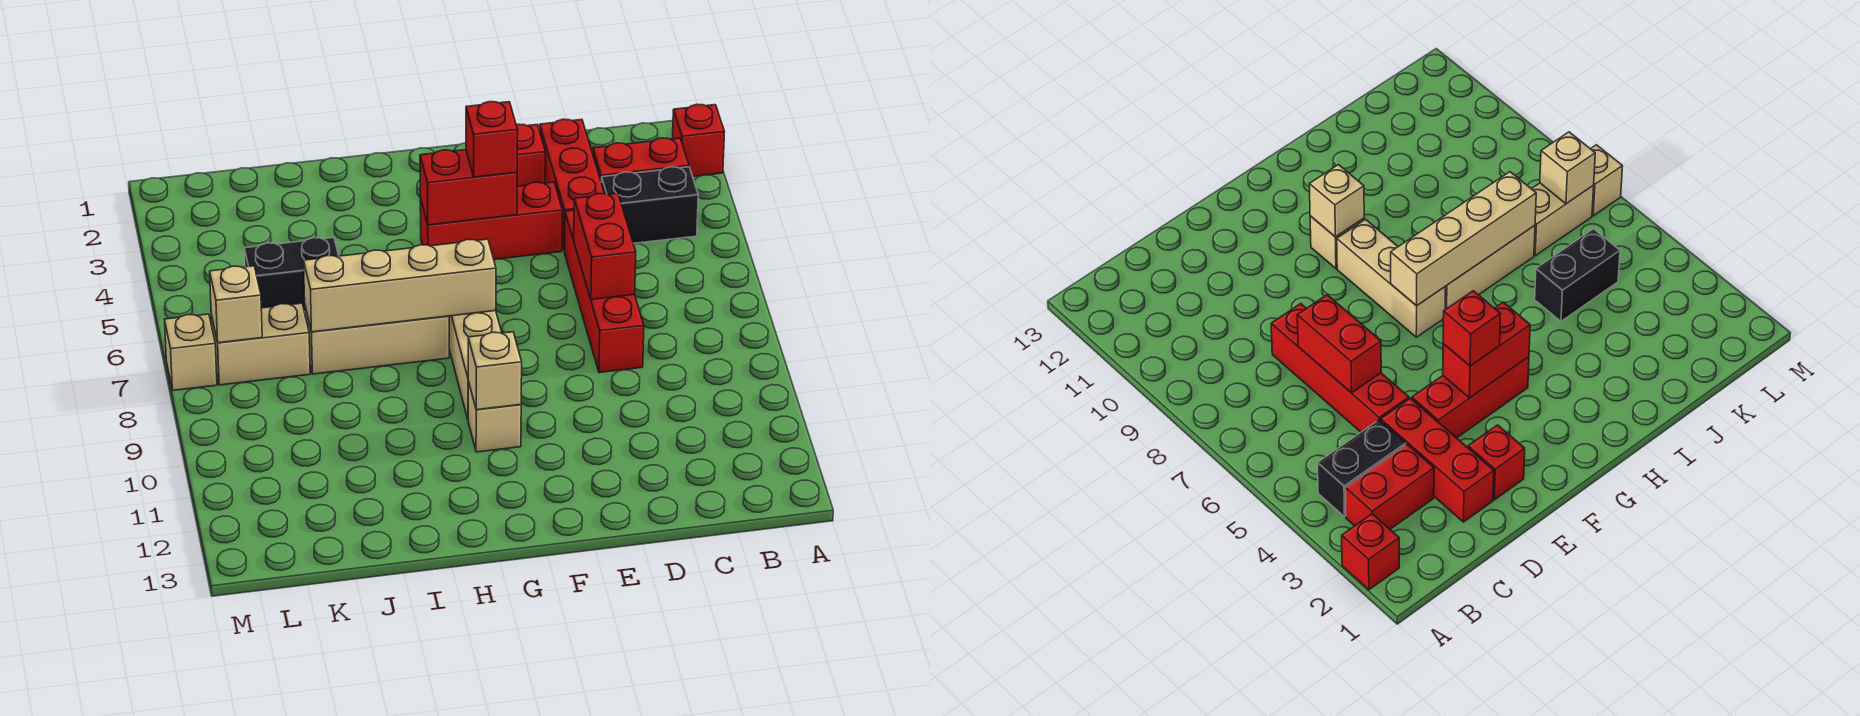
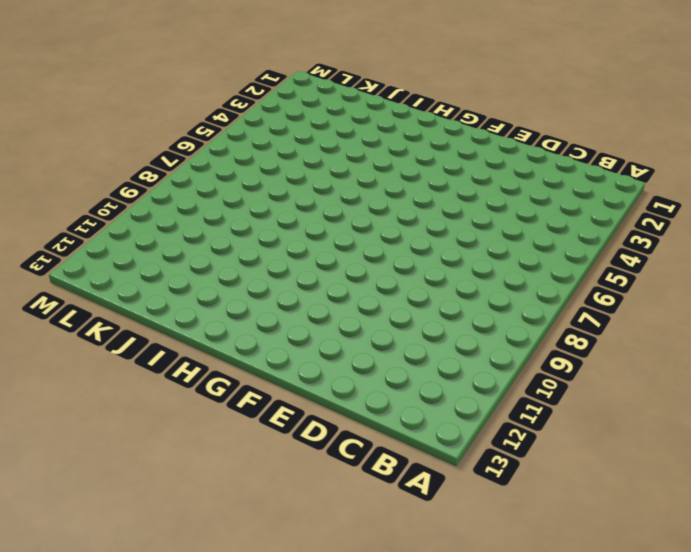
none -> red 1x1 brick [672,104,724,176]
none -> red 1x2 brick [593,138,689,182]
none -> black 1x2 brick [601,167,698,244]

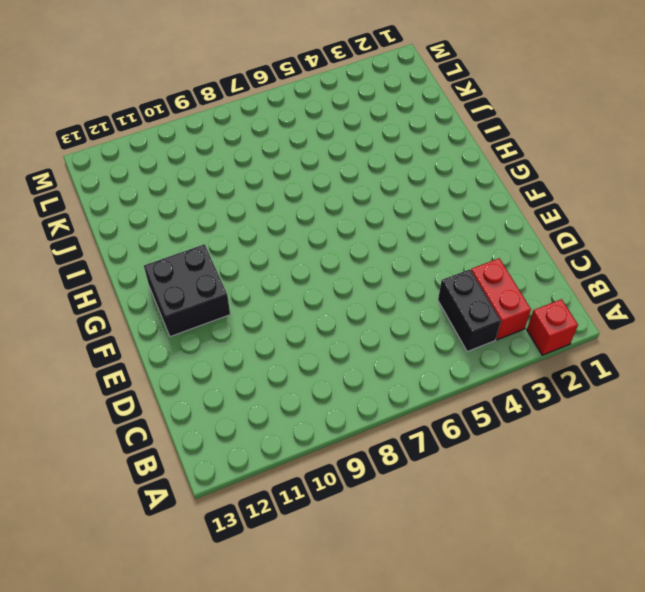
black 2x2 brick [144,244,230,337] -> none
none -> red 1x3 brick [540,119,604,250]
none -> red 1x4 brick [564,210,644,373]
none -> red 1x1 brick [516,124,545,186]

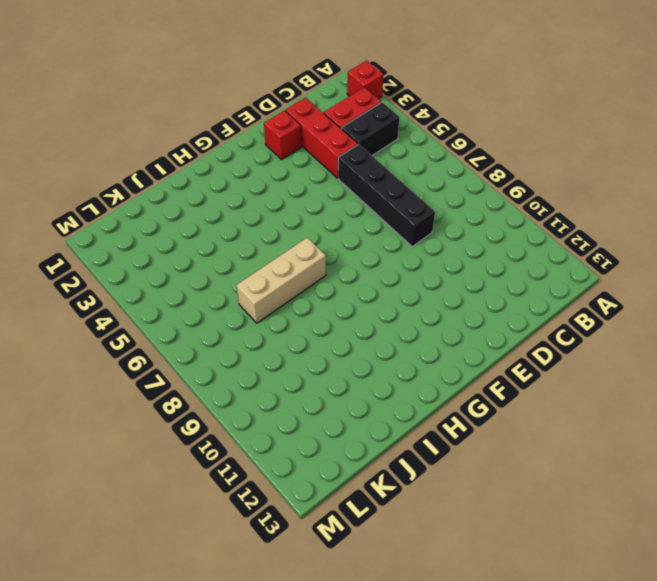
black 1x4 brick [338,144,435,246] -> red 1x4 brick [564,210,644,373]
none -> red 1x3 brick [420,182,562,259]
none -> tan 1x3 brick [449,311,502,419]
none -> tan 1x1 brick [468,381,521,452]

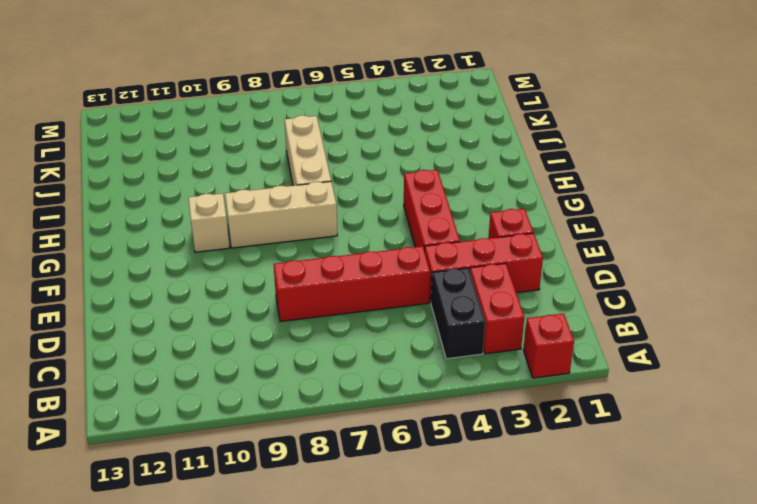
none -> black 1x2 brick [244,238,339,312]
none -> tan 1x2 brick [211,303,310,385]
none -> tan 1x1 brick [164,314,217,390]

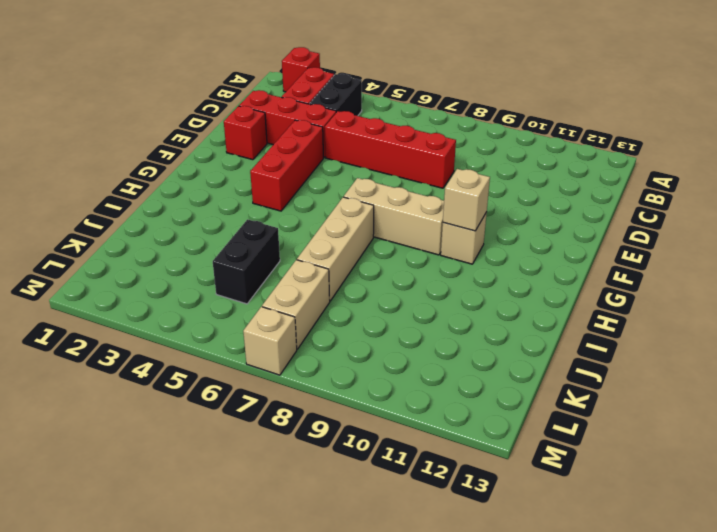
none -> red 1x2 brick [574,193,636,299]
none -> red 1x2 brick [420,150,517,225]
none -> tan 1x4 brick [304,239,496,332]

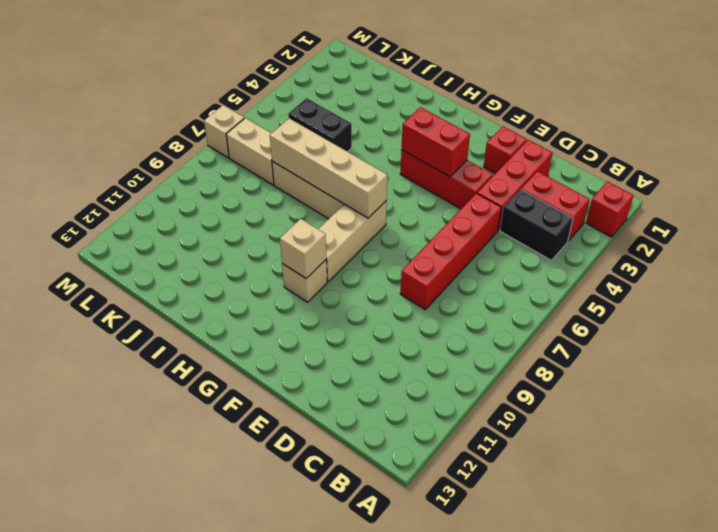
none -> red 1x2 brick [574,193,636,299]
none -> tan 1x1 brick [210,266,262,343]
none -> red 1x1 brick [466,102,518,177]

